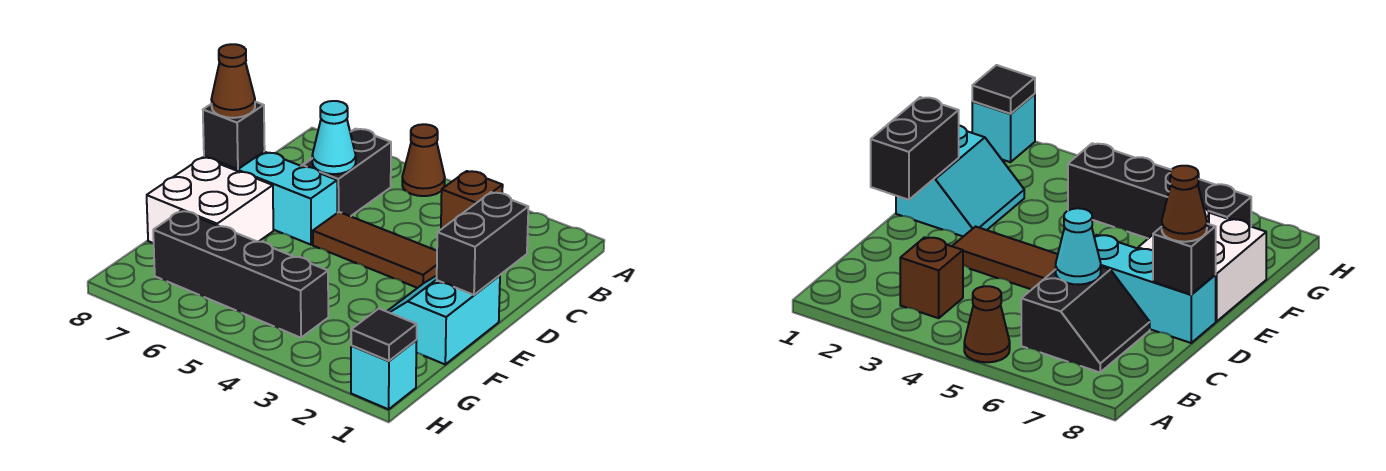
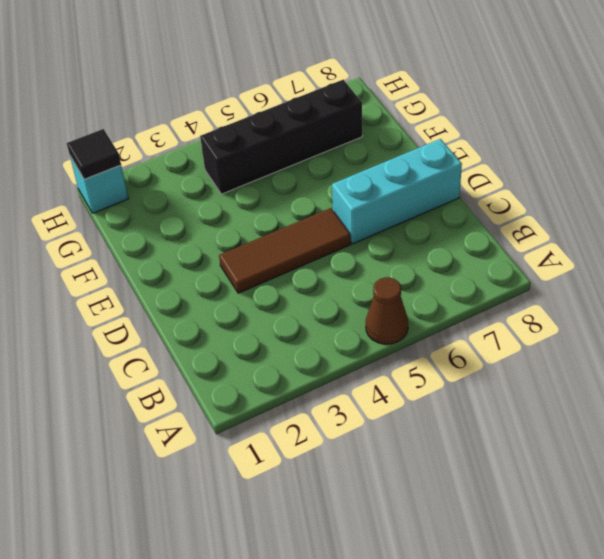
none -> brown 1x1 brick [441,171,503,229]
none -> black 2x2 slope [301,129,391,216]
none -> cyan 2x2 slope [387,275,500,364]

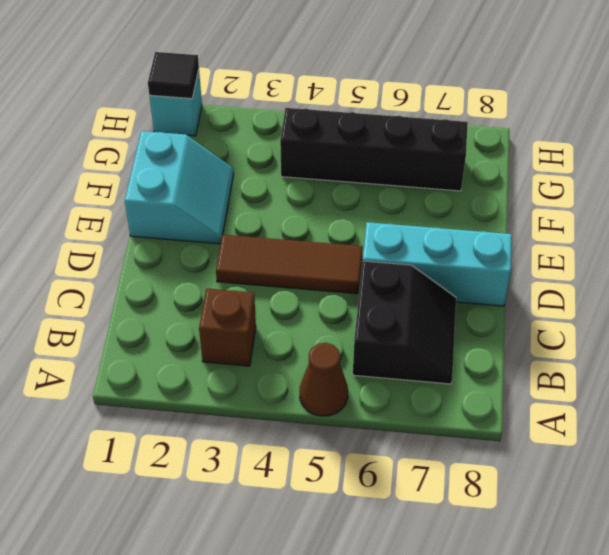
none -> white 2x2 brick [147,157,273,243]
none -> cyan 1x1 cone [312,101,356,174]
none -> black 1x2 brick [437,192,528,295]

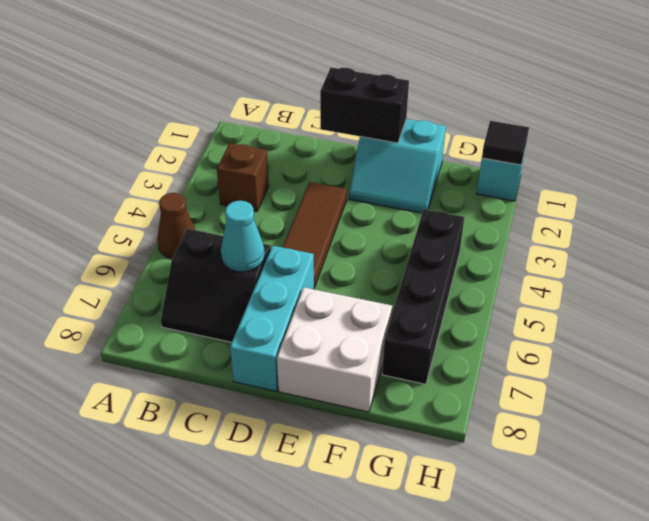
none -> black 1x1 brick [203,102,265,169]
none -> brown 1x1 cone [211,44,255,118]

